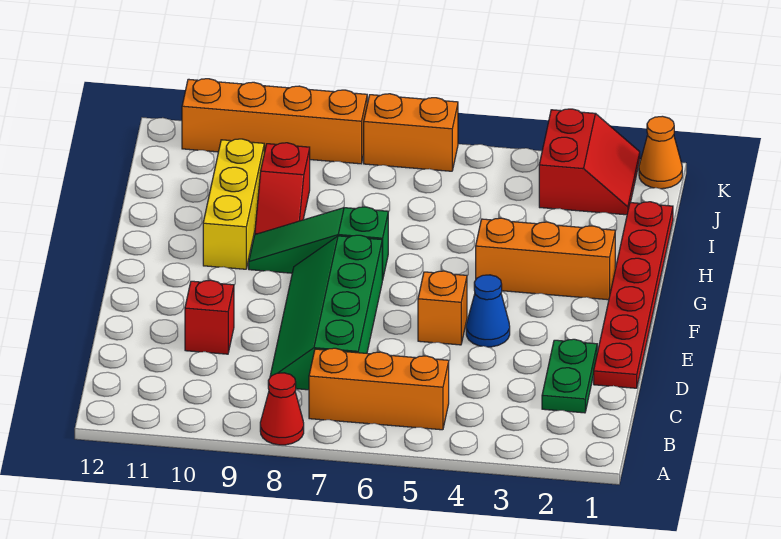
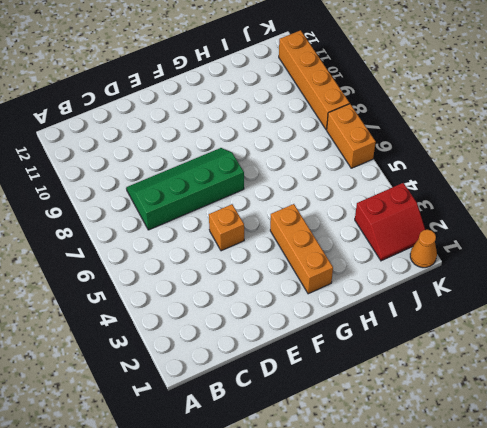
none -> red 1x1 cone [260,373,304,445]
none -> orange 1x3 brick [309,348,449,430]
none -> green 1x2 plate [542,339,597,413]

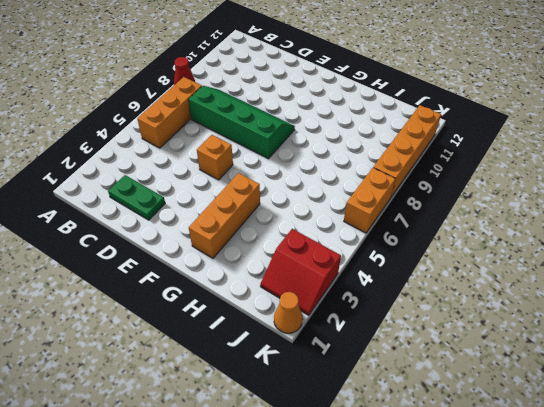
none -> red 1x6 plate [594,202,673,388]
none -> red 1x1 brick [185,280,234,354]
none -> blue 1x1 cone [466,275,510,347]

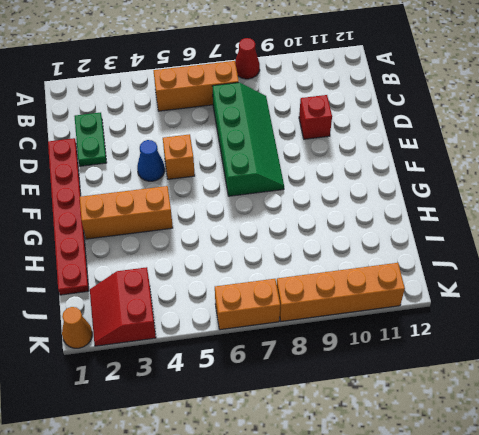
none -> green 1x3 slope [249,207,388,280]
none -> yellow 1x3 brick [203,139,264,269]
none -> red 1x2 slope [255,143,310,234]

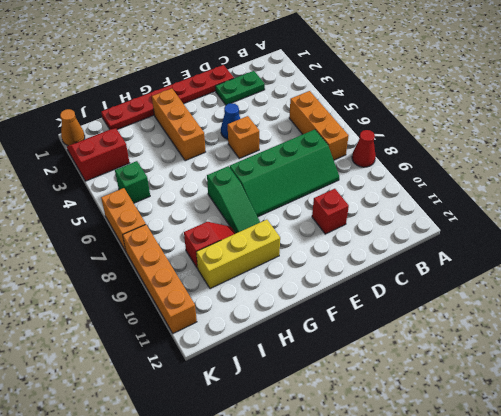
green 1x1 brick [115,161,150,203] -> none

